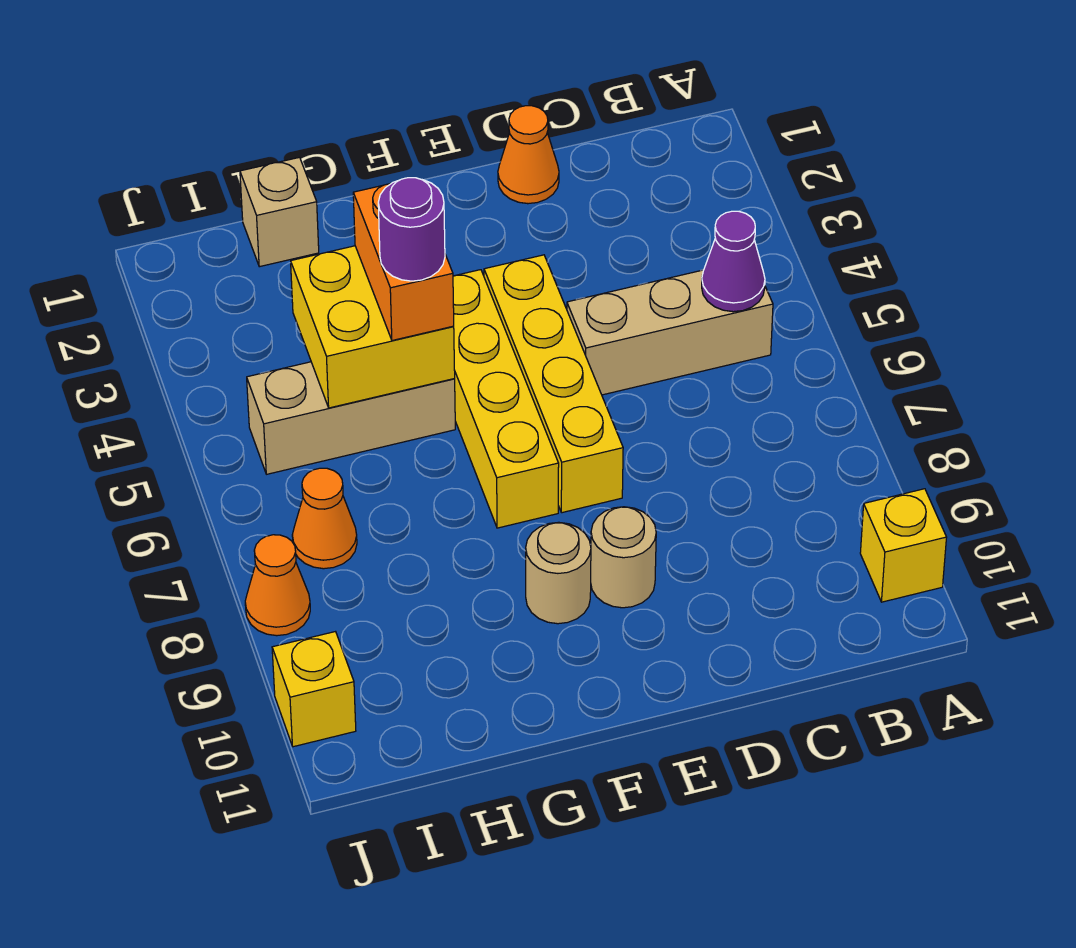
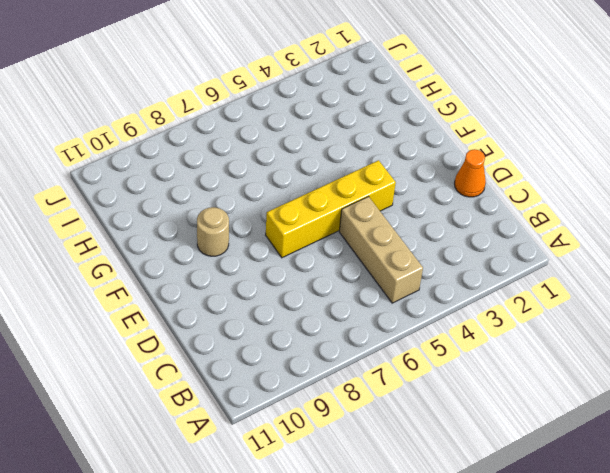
none -> yellow 1x1 brick [860,489,947,602]
none -> tan 1x1 round brick [591,507,656,608]
none -> yellow 1x4 brick [453,270,559,528]

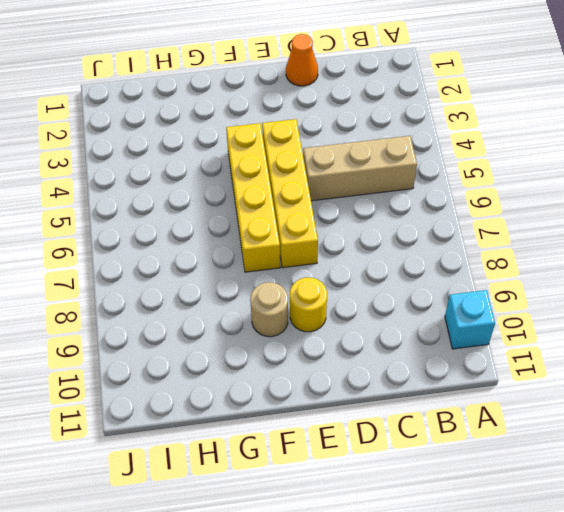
cyan 1x1 brick [445,290,495,349] -> yellow 1x1 brick [860,489,947,602]
yellow 1x1 round brick [290,277,327,332] -> tan 1x1 round brick [591,507,656,608]
none -> tan 1x3 brick [247,362,455,474]
none -> tan 1x1 brick [240,157,319,267]
none -> orange 1x1 cone [292,468,357,569]

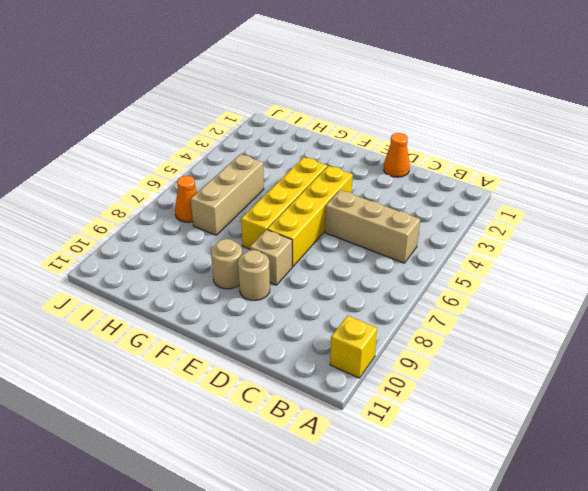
tan 1x1 brick [250,230,292,285] -> tan 1x1 brick moved to [240,157,319,267]
tan 1x3 brick [191,154,264,235] -> tan 1x3 brick turned to [247,362,455,474]
none -> orange 1x1 cone [245,535,310,636]
none -> yellow 1x1 brick [272,632,356,747]
none -> purple 1x1 cone [702,211,765,312]

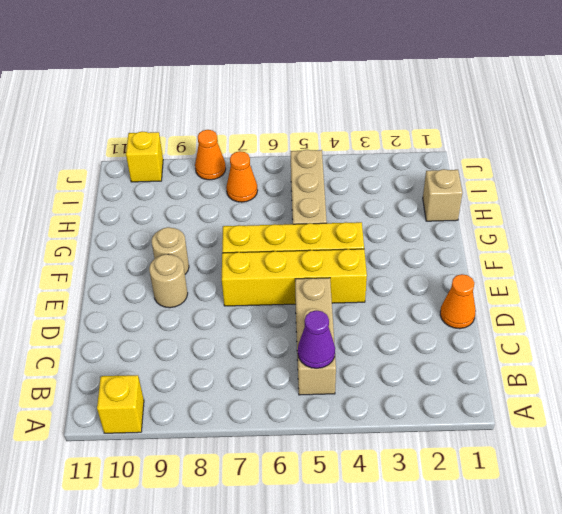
none -> yellow 2x2 brick [291,246,455,408]
none -> orange 1x2 brick [353,184,454,340]
none -> purple 1x1 round brick [378,178,445,281]

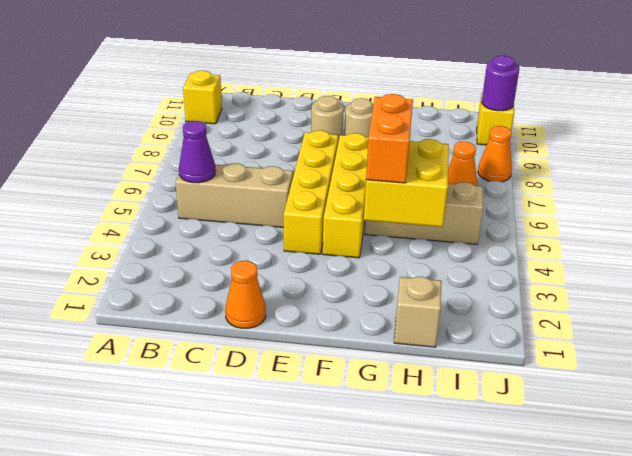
purple 1x1 round brick [482,56,520,111] -> purple 1x1 round brick moved to [378,178,445,281]

